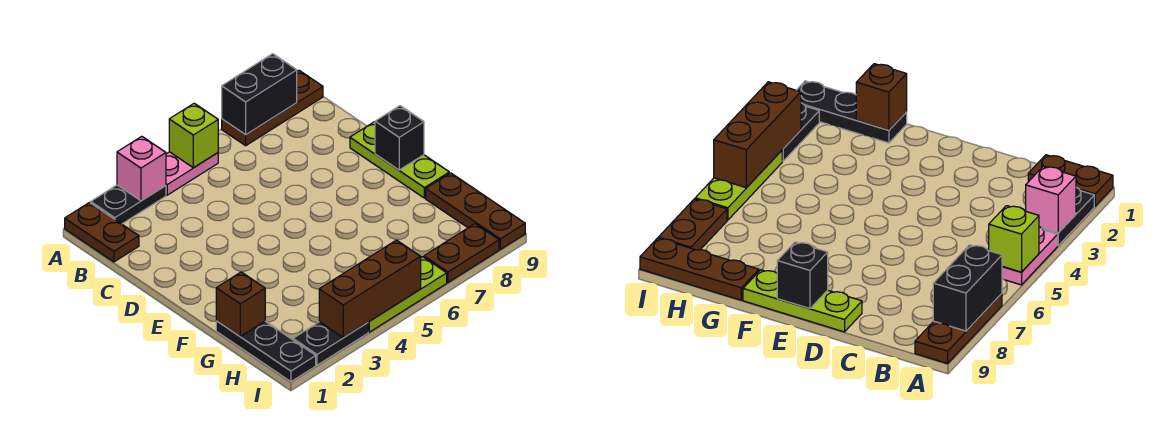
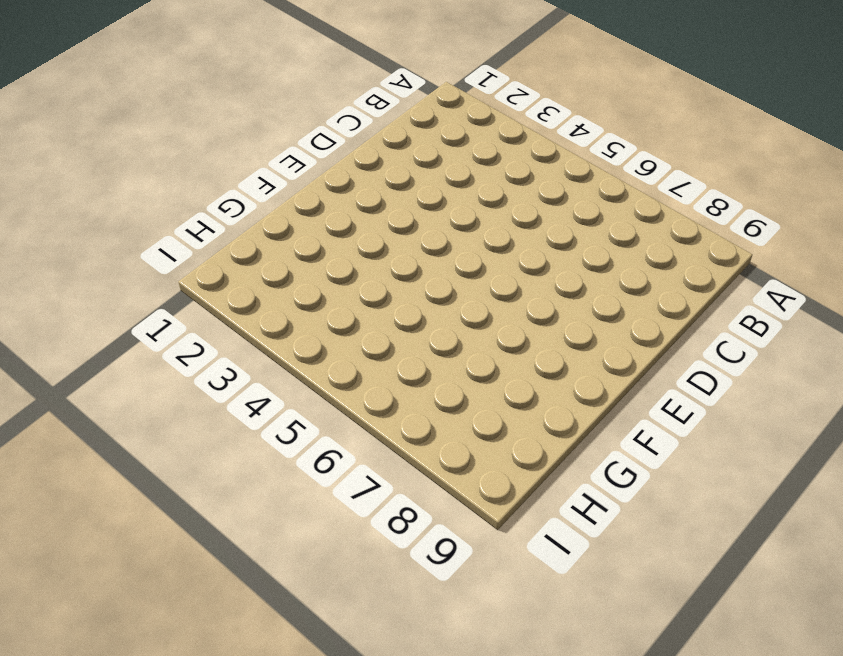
none -> brown 1x2 plate [65,203,139,262]
none -> black 1x2 plate [91,185,166,224]
none -> pink 1x2 plate [166,152,218,195]

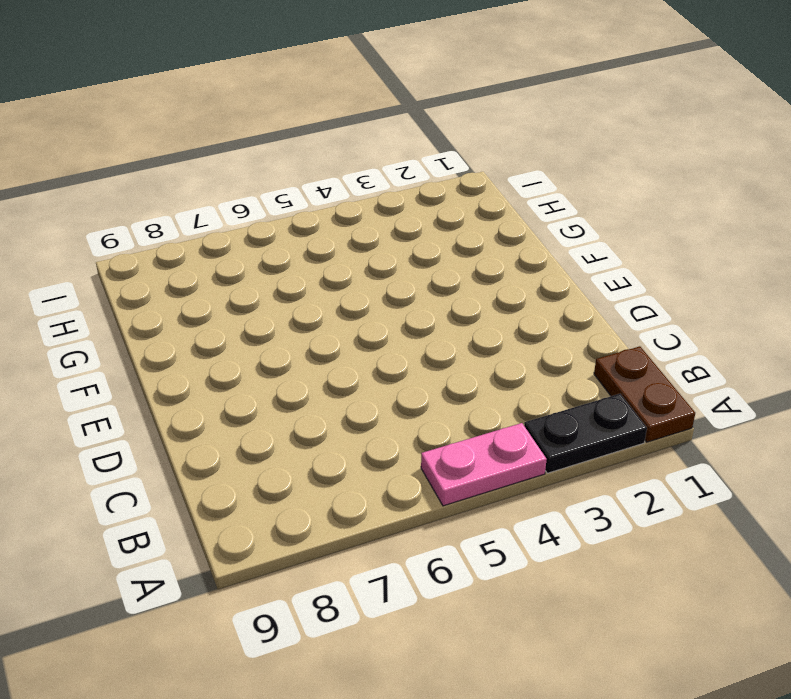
none -> brown 1x3 plate [222,70,323,146]
none -> lime 1x3 plate [350,122,449,198]
none -> black 1x3 plate [216,321,316,382]

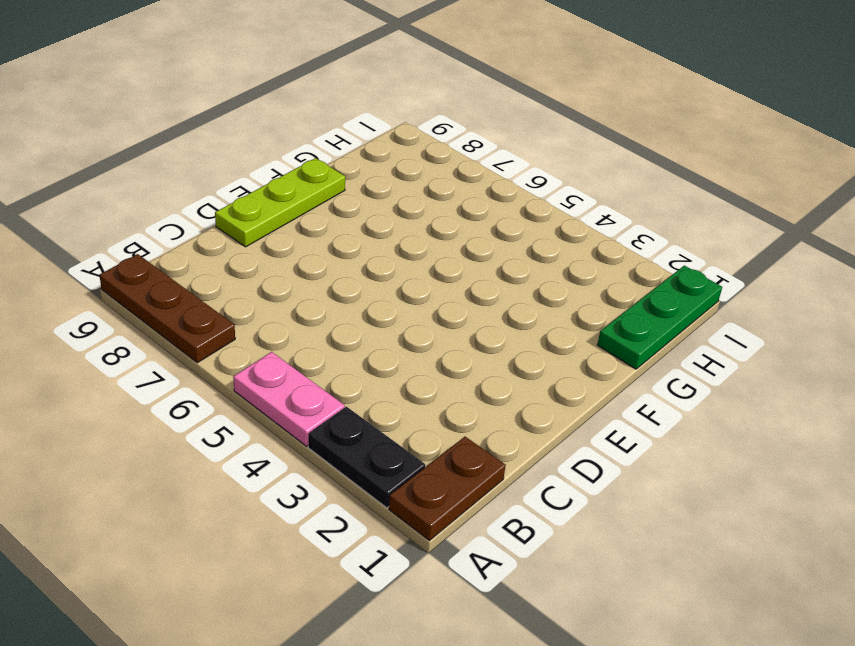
green 1x3 plate [597,265,722,369] -> black 1x3 plate [216,321,316,382]
none -> brown 1x3 plate [426,173,525,249]
none -> black 1x2 plate [293,322,368,365]
none -> lime 1x3 plate [368,257,447,332]

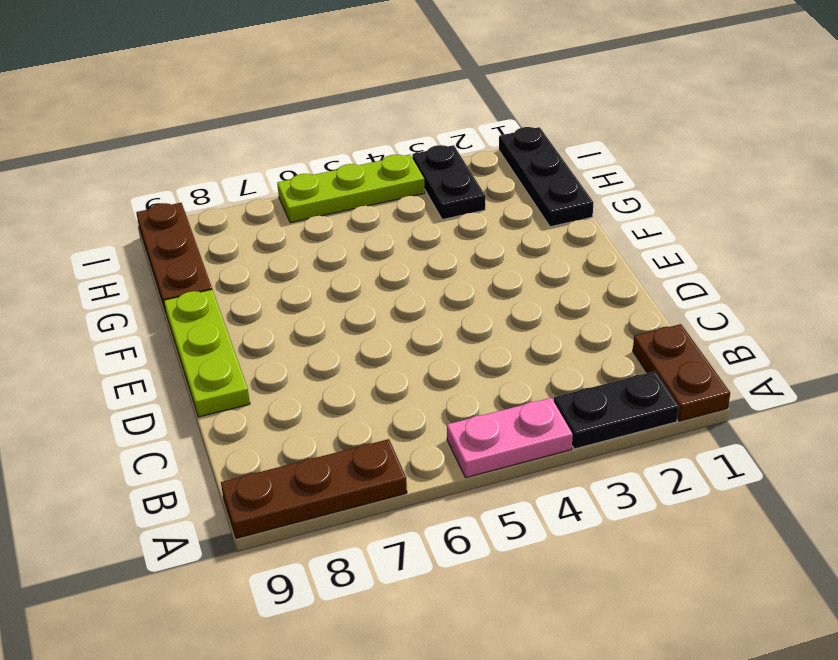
black 1x2 plate [412,145,485,220] -> black 1x2 plate turned to [293,322,368,365]
none -> brown 1x2 plate [424,224,499,282]
none -> pink 1x1 brick [117,136,166,201]
none -> lime 1x1 brick [169,103,218,168]

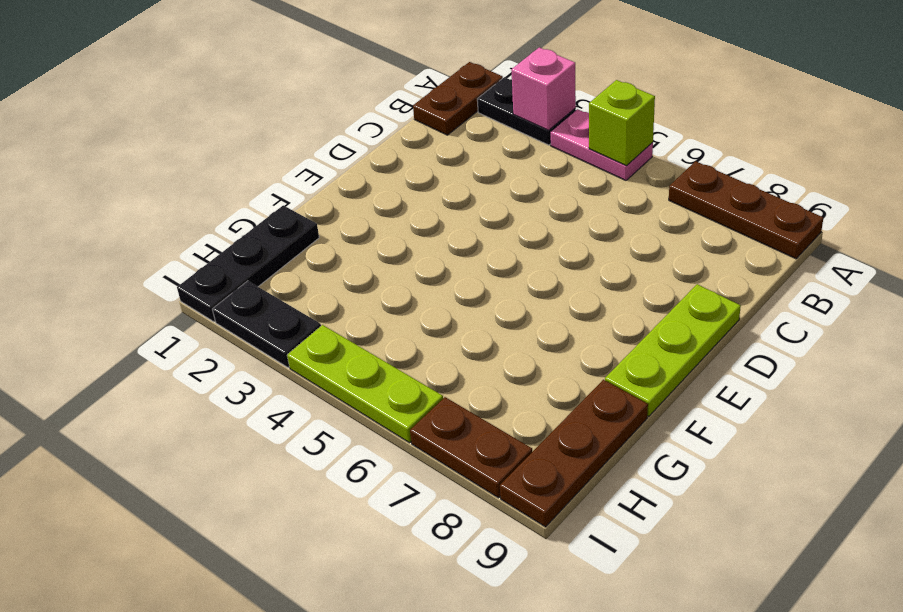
none -> black 1x2 brick [222,54,297,135]
none -> black 1x1 brick [375,106,424,170]
none -> brown 1x1 brick [216,272,265,336]

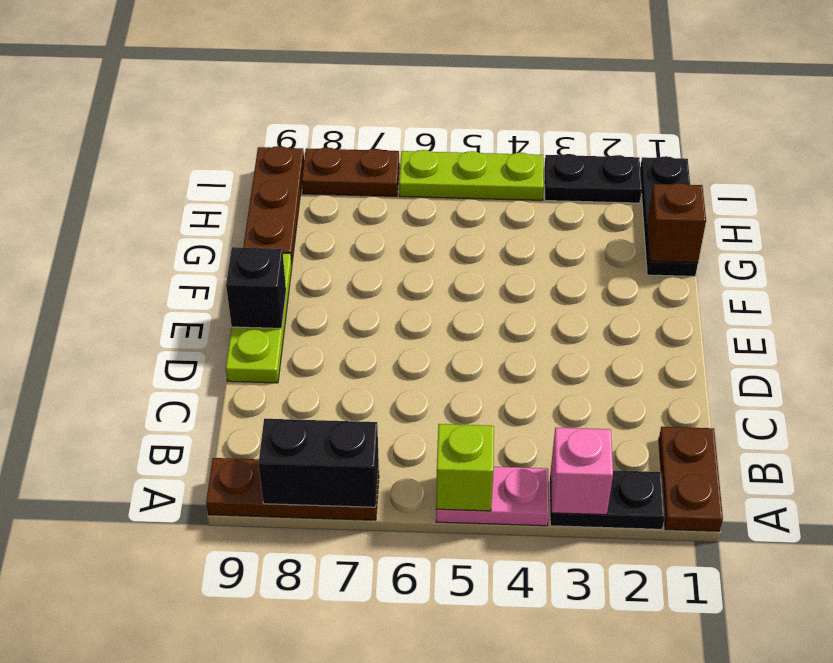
none -> brown 1x3 brick [319,240,421,338]

